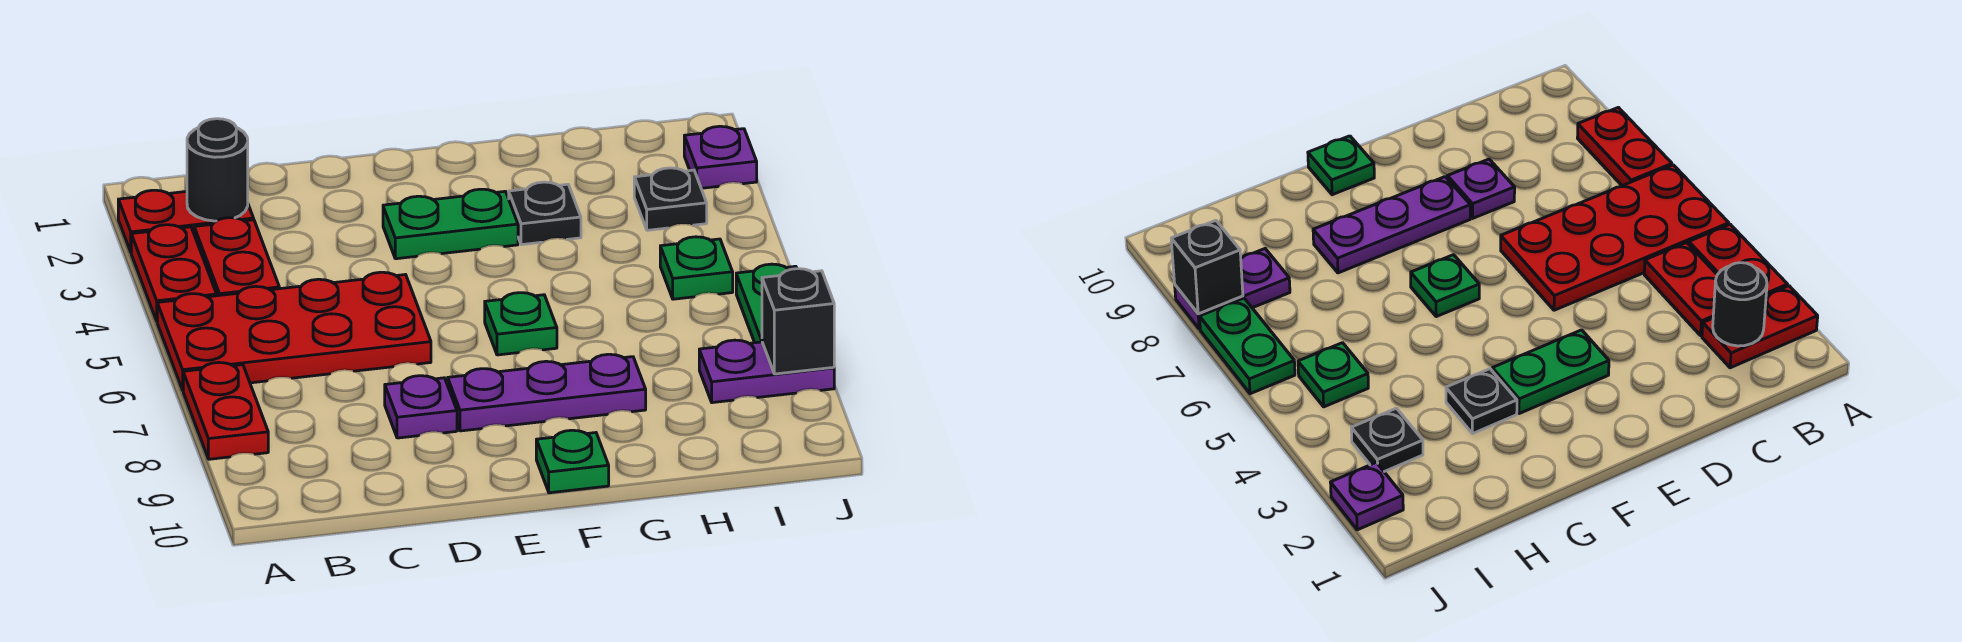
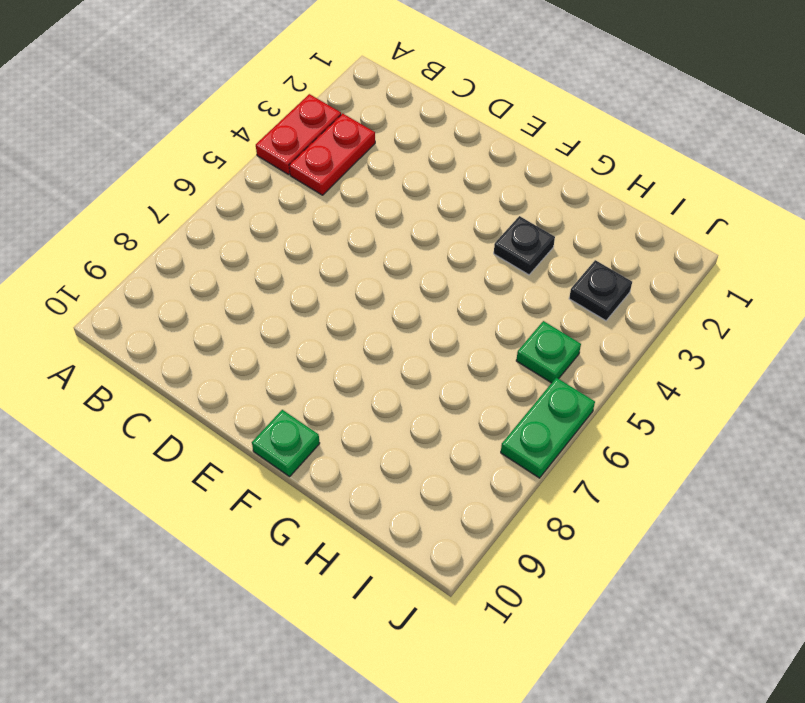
none -> red 1x2 plate [118,190,254,252]
none -> red 2x4 plate [157,272,431,390]
none -> red 1x2 plate [183,362,268,459]

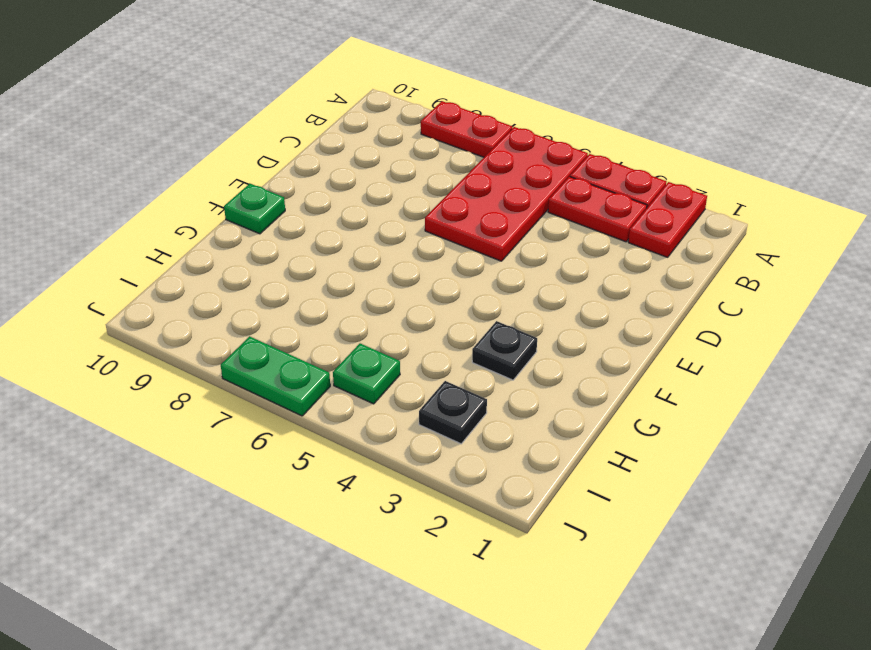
none -> purple 1x1 plate [385,376,457,438]
none -> green 1x2 plate [383,189,518,259]
none -> purple 1x3 plate [448,354,646,431]

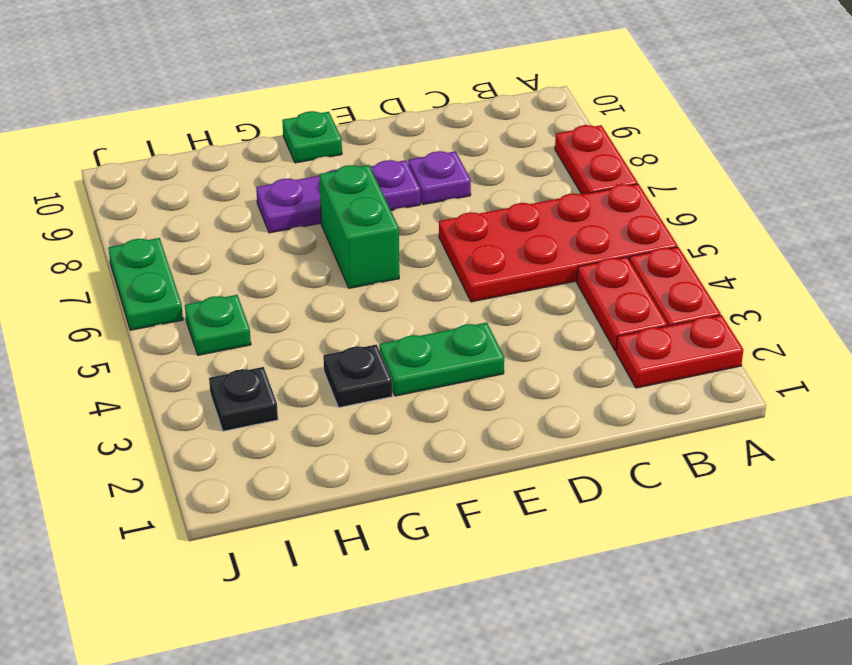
green 1x2 brick [319,165,399,288] -> green 1x1 plate [485,293,557,355]
none -> purple 1x2 plate [699,340,834,403]
none -> purple 1x1 plate [684,126,757,188]
none -> black 1x1 round brick [187,119,248,221]

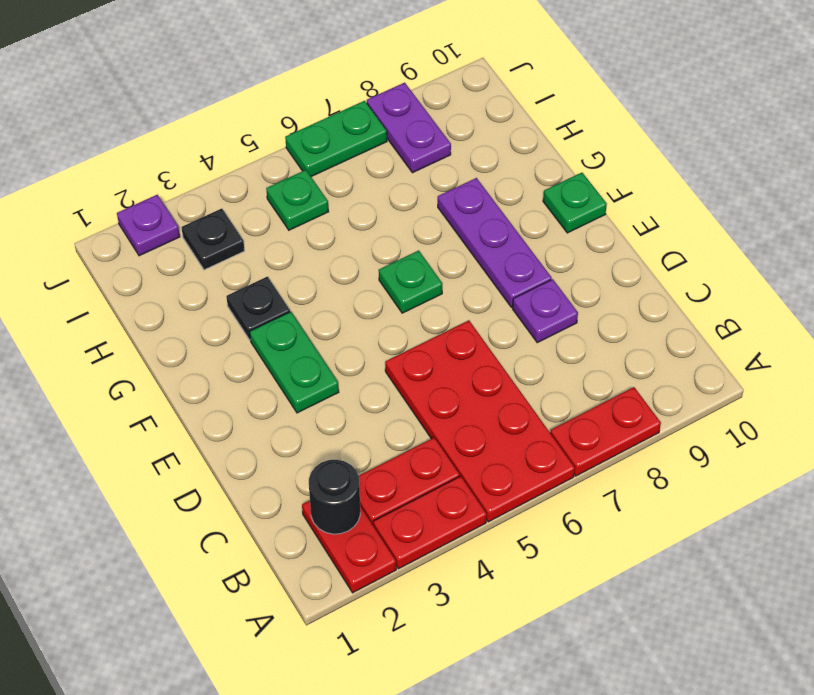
none -> black 1x1 brick [762,269,834,374]

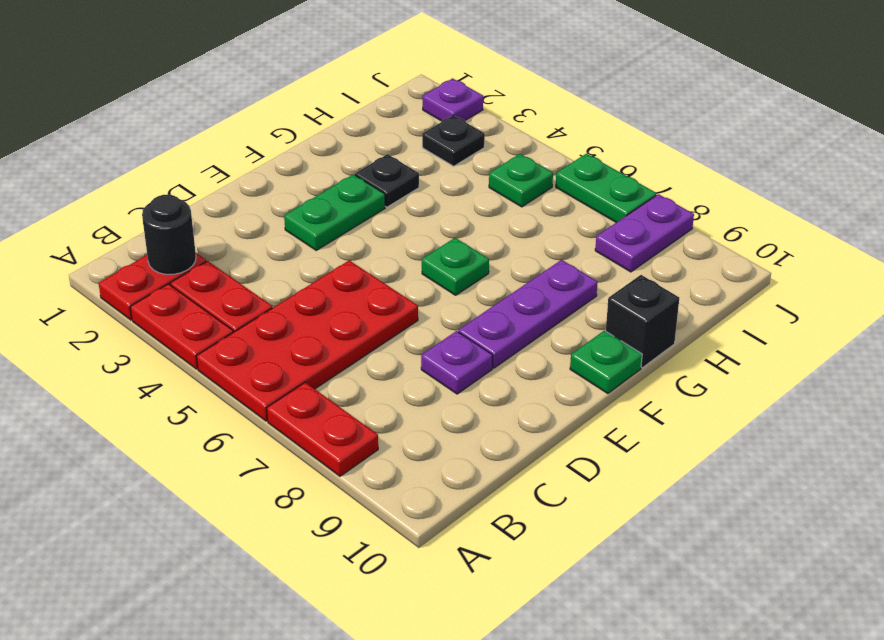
black 1x1 brick [606,275,679,368] -> black 1x1 brick moved to [762,269,834,374]

